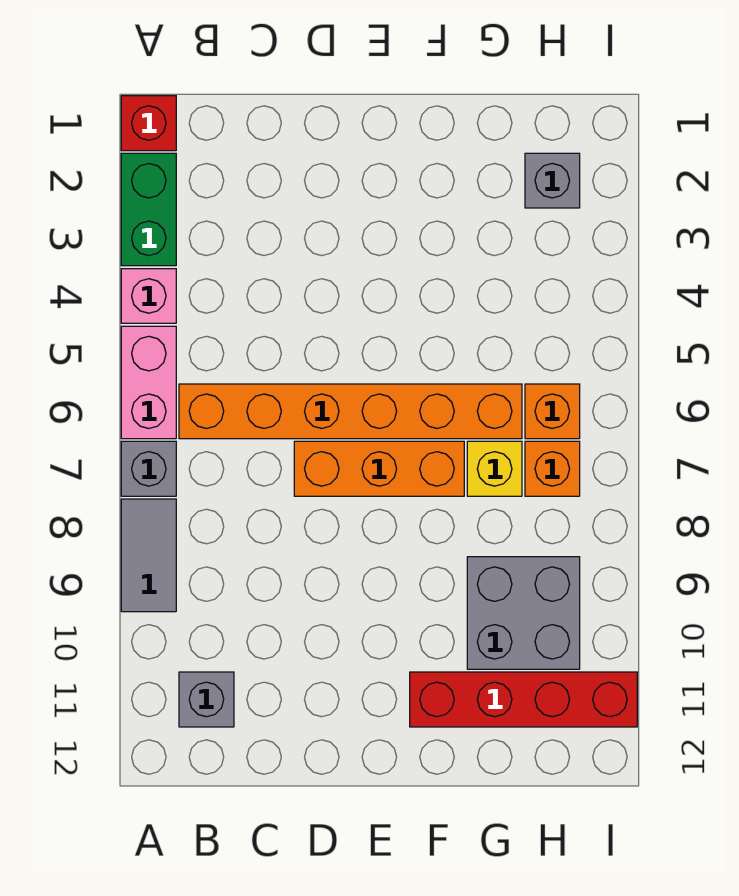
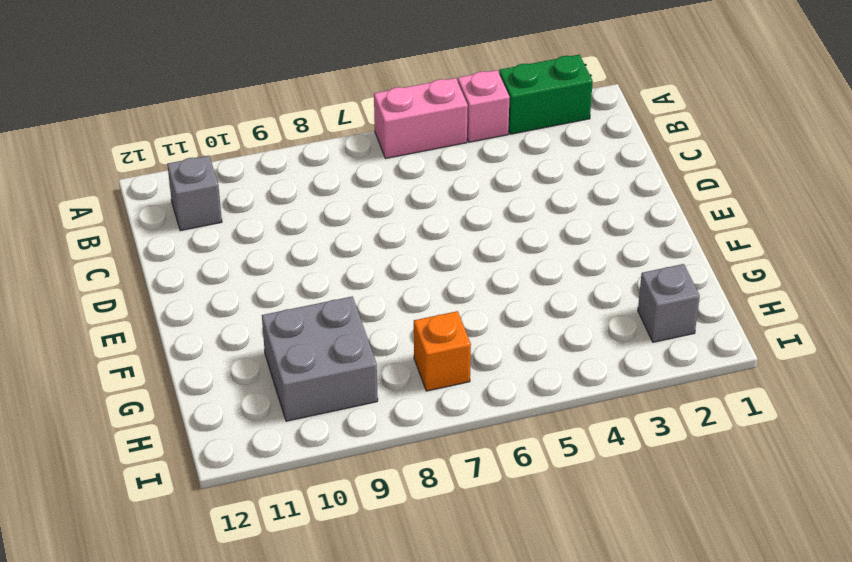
none -> red 1x1 brick [121,96,176,151]
none -> grey 1x1 brick [121,441,176,496]
none -> grey 1x2 tile [121,499,176,612]

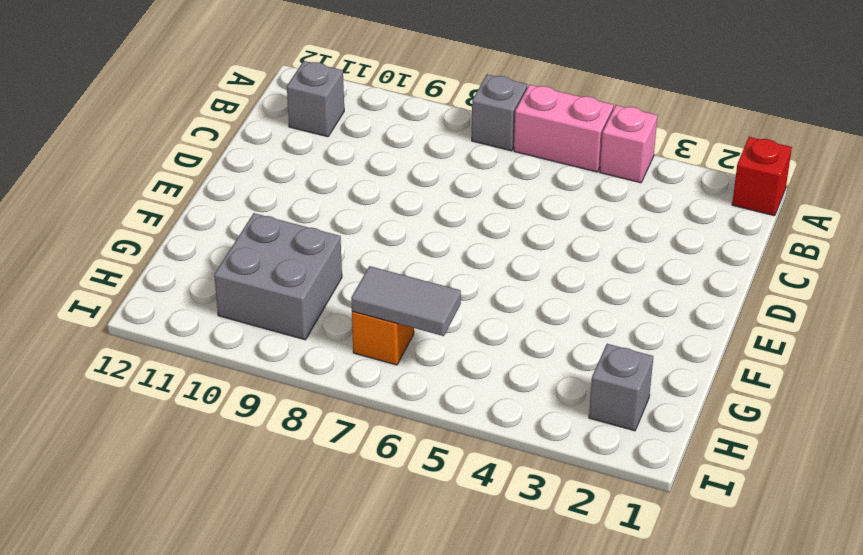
grey 1x2 tile [351,266,461,336] -> grey 1x2 tile moved to [121,499,176,612]
none -> green 1x2 brick [121,153,176,266]
none -> orange 1x6 brick [179,384,522,439]
none -> orange 1x3 brick [294,441,464,496]

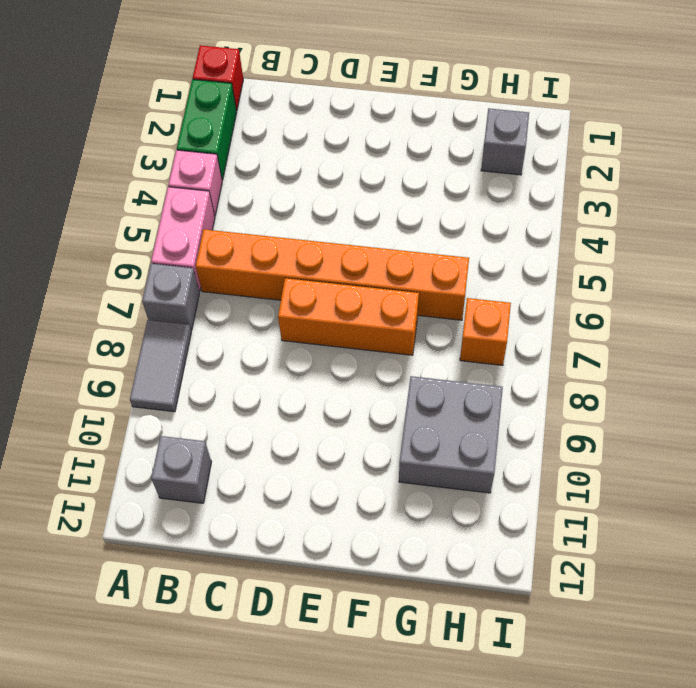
none -> red 1x4 brick [410,672,637,727]
none -> yellow 1x1 brick [467,441,522,496]
none -> orange 1x1 brick [525,384,580,439]

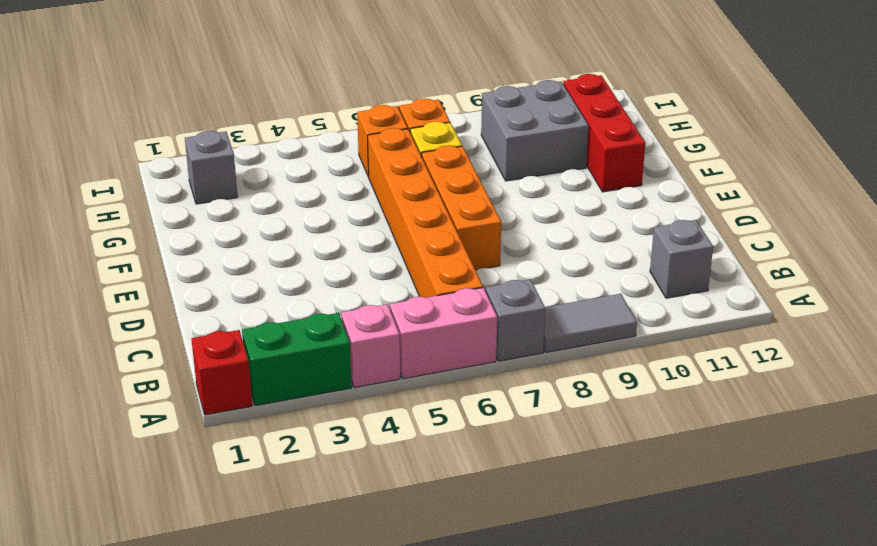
red 1x3 brick [563,74,645,192] -> red 1x4 brick [410,672,637,727]

